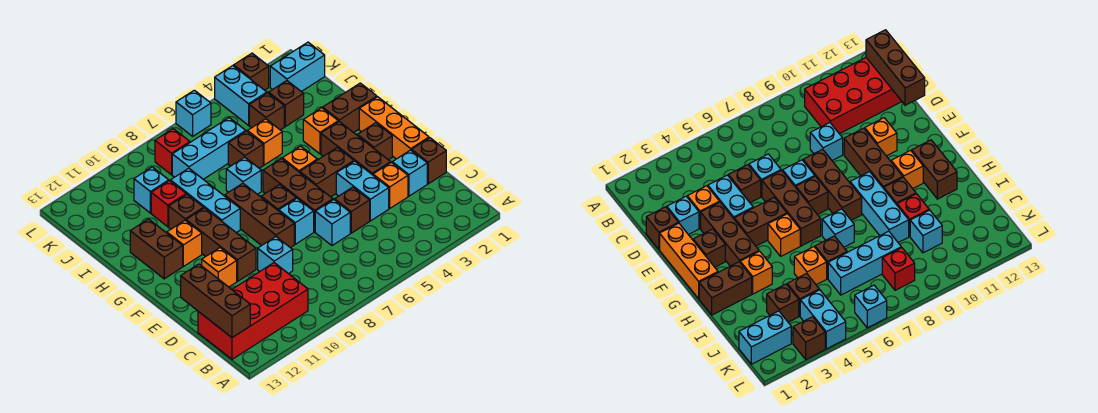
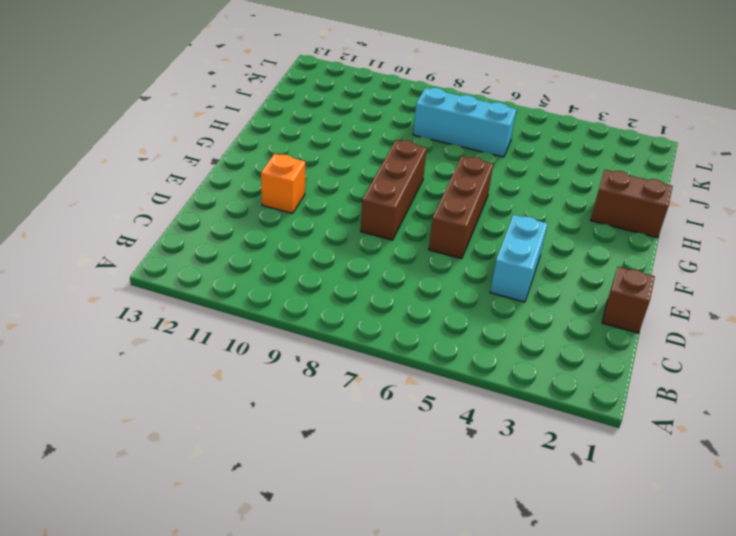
none -> red 2x4 brick [198,263,308,359]
none -> cyan 1x1 brick [392,150,427,196]
none -> orange 1x1 brick [373,162,408,208]
none -> brown 1x1 brick [335,187,370,233]

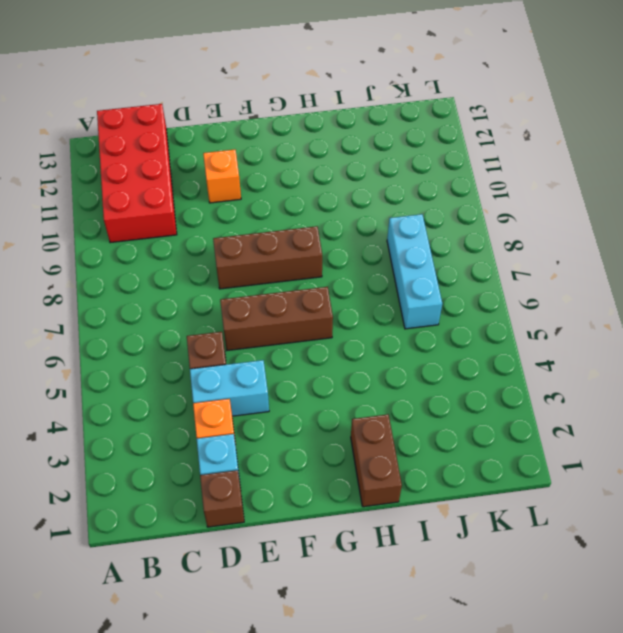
none -> cyan 1x1 brick [315,199,350,245]
none -> cyan 1x1 brick [258,237,293,274]
none -> orange 1x3 brick [359,97,429,159]
none -> brown 1x3 brick [321,122,391,175]

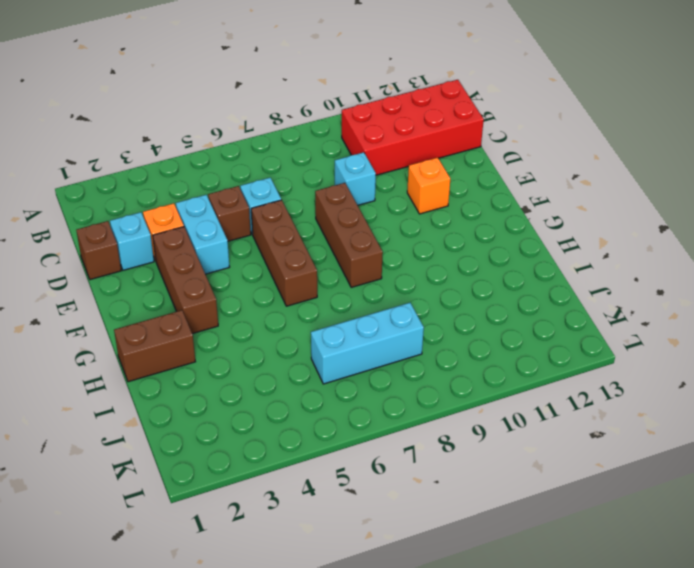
none -> orange 1x3 brick [359,97,429,159]
none -> cyan 1x1 brick [279,198,314,244]
none -> brown 1x3 brick [186,208,256,281]
none -> brown 1x1 brick [358,123,392,160]

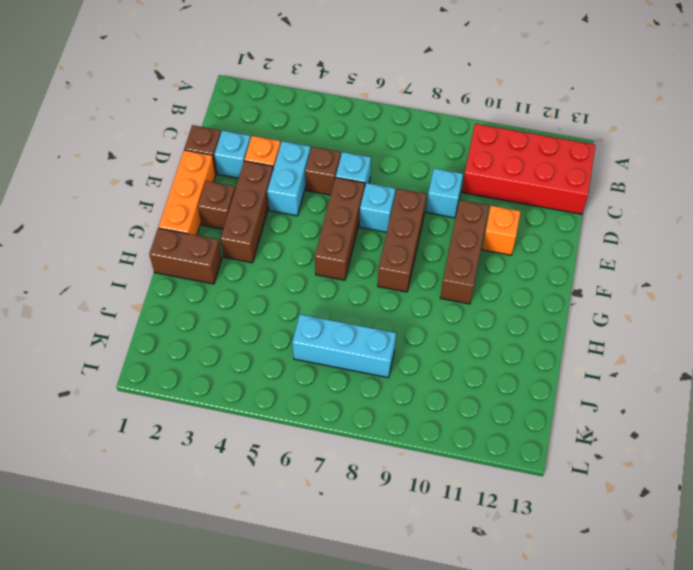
none -> brown 1x2 brick [300,147,354,197]
none -> brown 1x1 brick [261,185,296,211]
none -> orange 1x1 brick [282,146,317,172]
none -> cyan 1x3 brick [171,168,240,233]

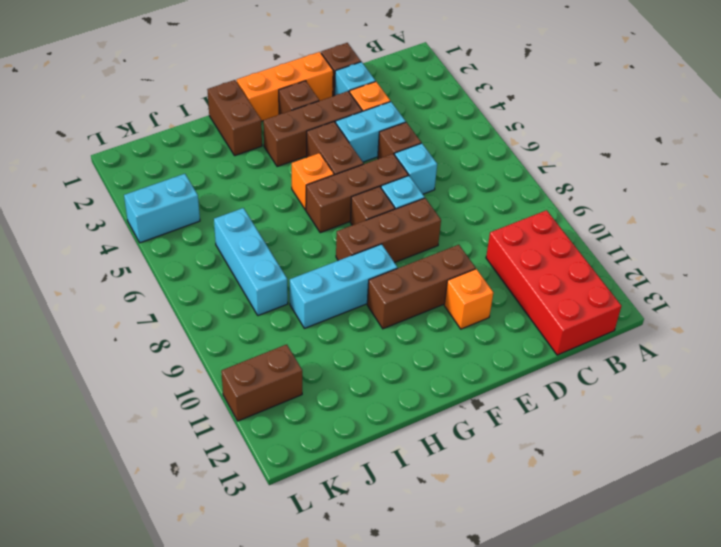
brown 1x2 brick [221,344,302,421] -> brown 1x2 brick moved to [130,219,183,279]
none -> cyan 1x1 brick [258,237,293,274]
none -> orange 1x1 brick [167,220,202,266]
none -> orange 1x1 brick [303,108,338,154]
none -> cyan 1x1 brick [226,157,261,194]

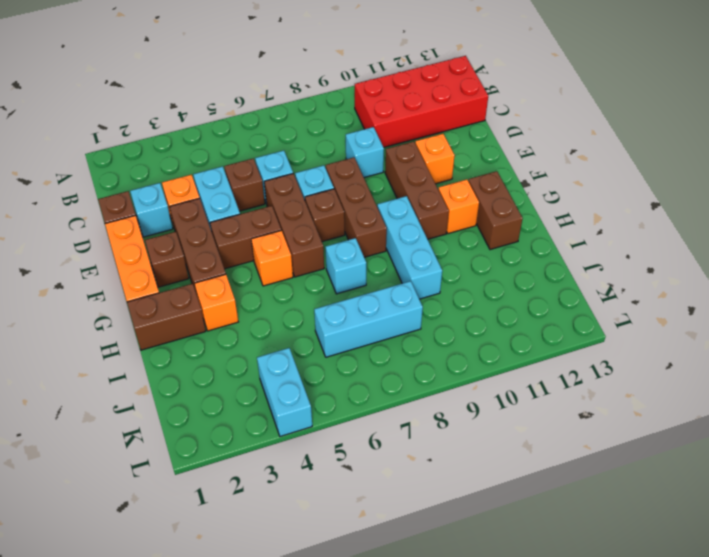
none -> brown 1x1 brick [169,194,204,229]
none -> orange 1x1 brick [248,119,282,165]
none -> brown 1x1 brick [228,131,263,168]
none -> red 1x1 brick [151,181,186,227]

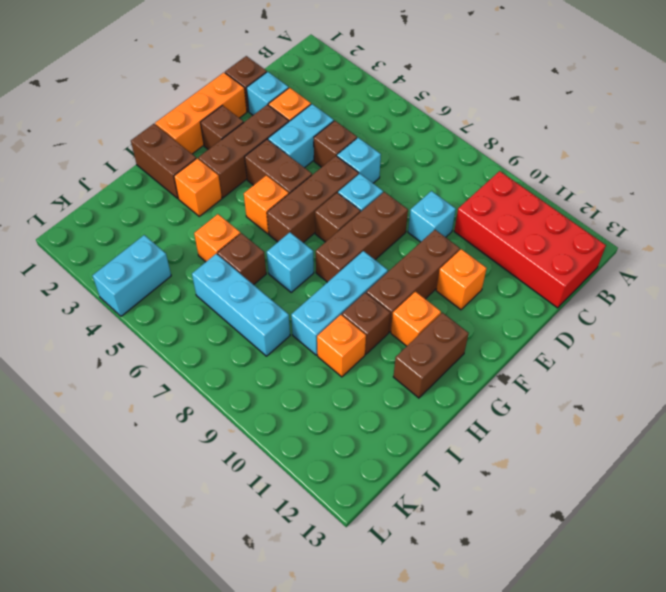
orange 1x1 brick [317,315,366,377] -> red 1x1 brick [151,181,186,227]
none -> brown 1x1 brick [269,81,304,127]
none -> brown 1x1 brick [249,93,284,130]
none -> cyan 1x1 brick [134,167,169,213]
none -> cyan 1x2 brick [270,42,325,92]

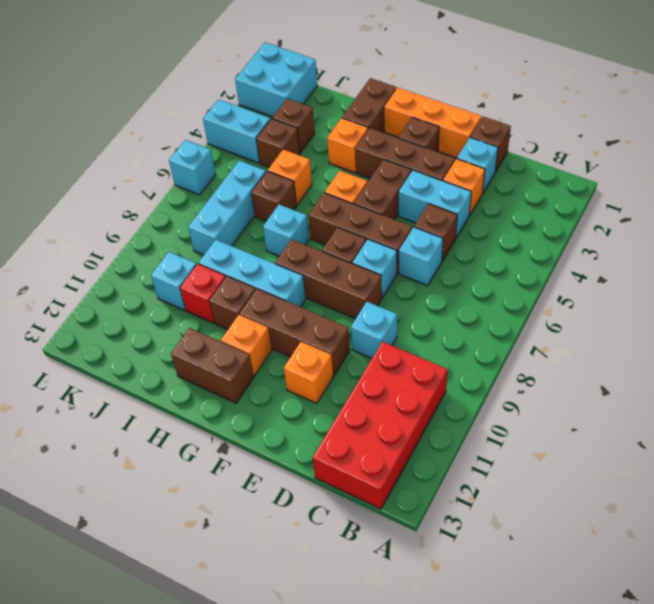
cyan 2x2 brick [235,43,317,117] -> cyan 1x2 brick [270,42,325,92]
none -> red 1x1 brick [155,129,190,175]
none -> brown 1x1 brick [234,53,269,90]
none -> brown 1x3 brick [181,264,250,337]

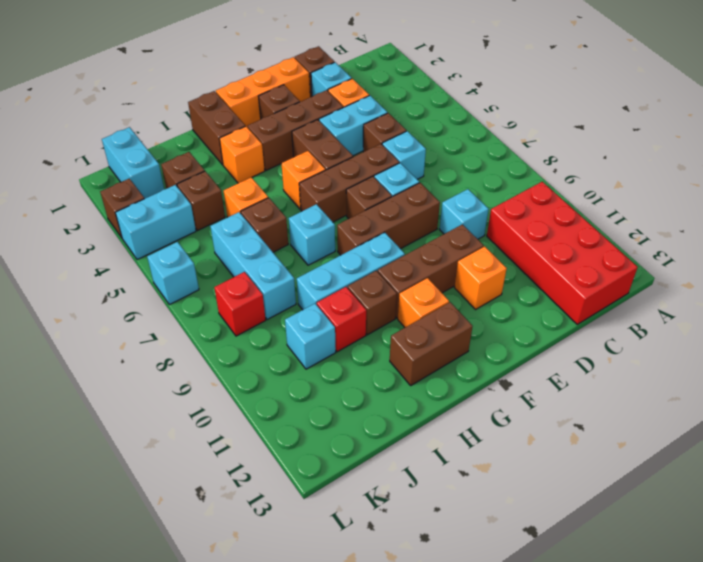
none -> brown 1x3 brick [181,264,250,337]

